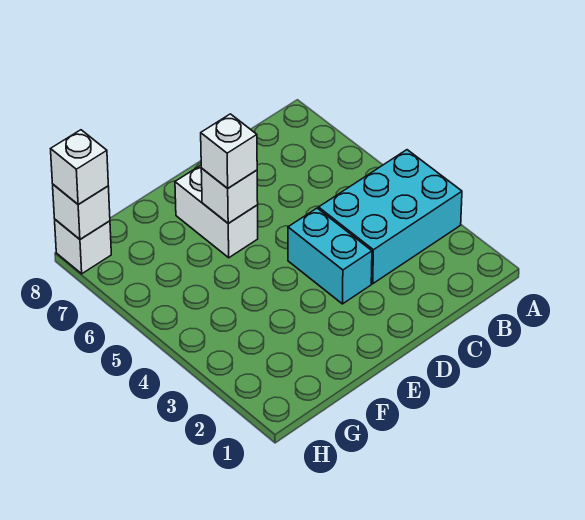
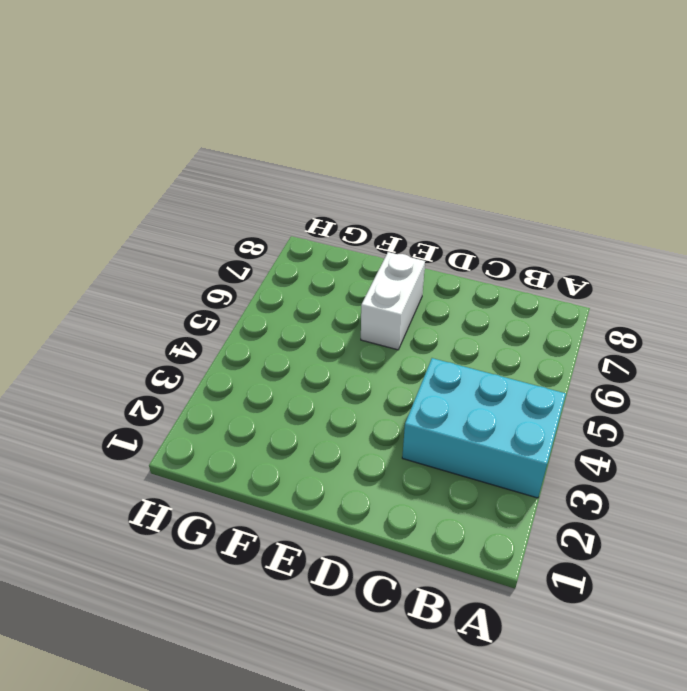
none -> cyan 1x2 brick [288,208,372,304]
none -> white 1x1 brick [55,220,111,274]

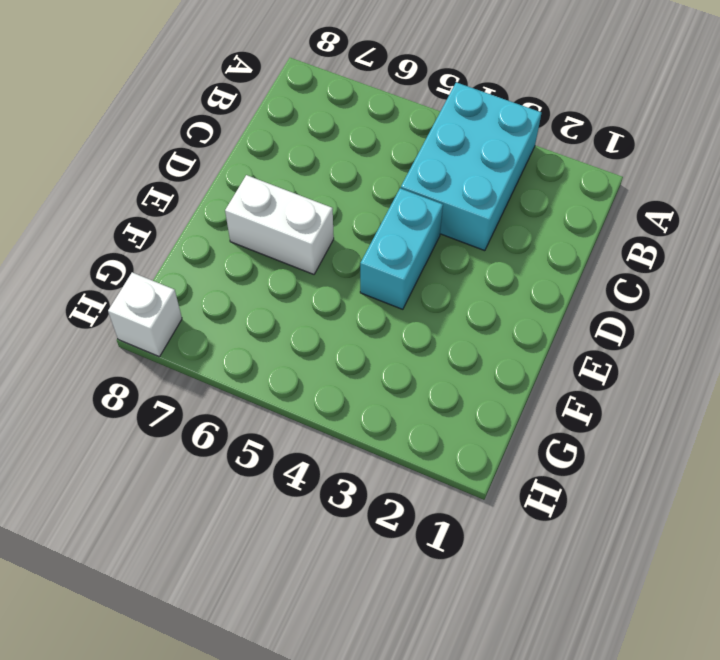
cyan 1x2 brick [360,188,443,309] -> cyan 1x2 brick turned to [288,208,372,304]
none -> white 1x1 brick [201,168,258,223]
none -> white 1x1 brick [53,185,110,239]

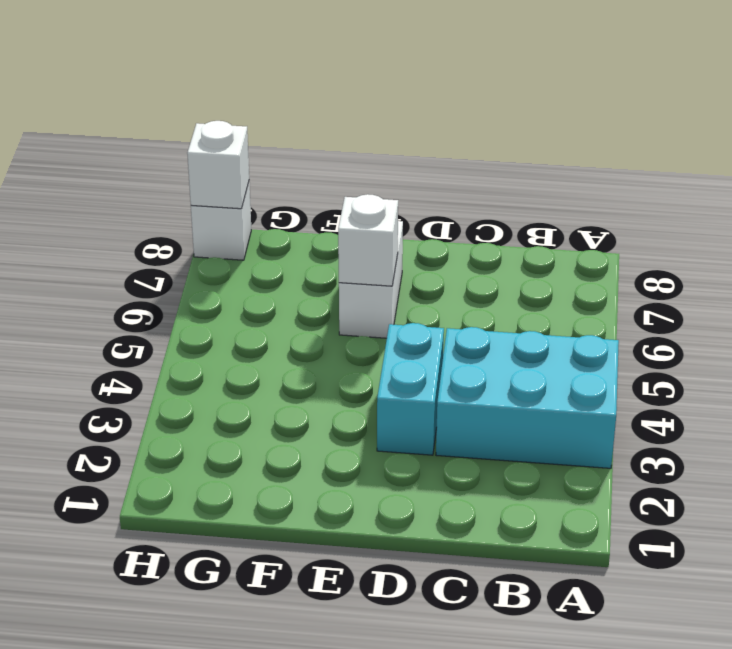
none -> white 1x1 brick [201,114,257,188]
none -> white 1x1 brick [51,130,108,204]

